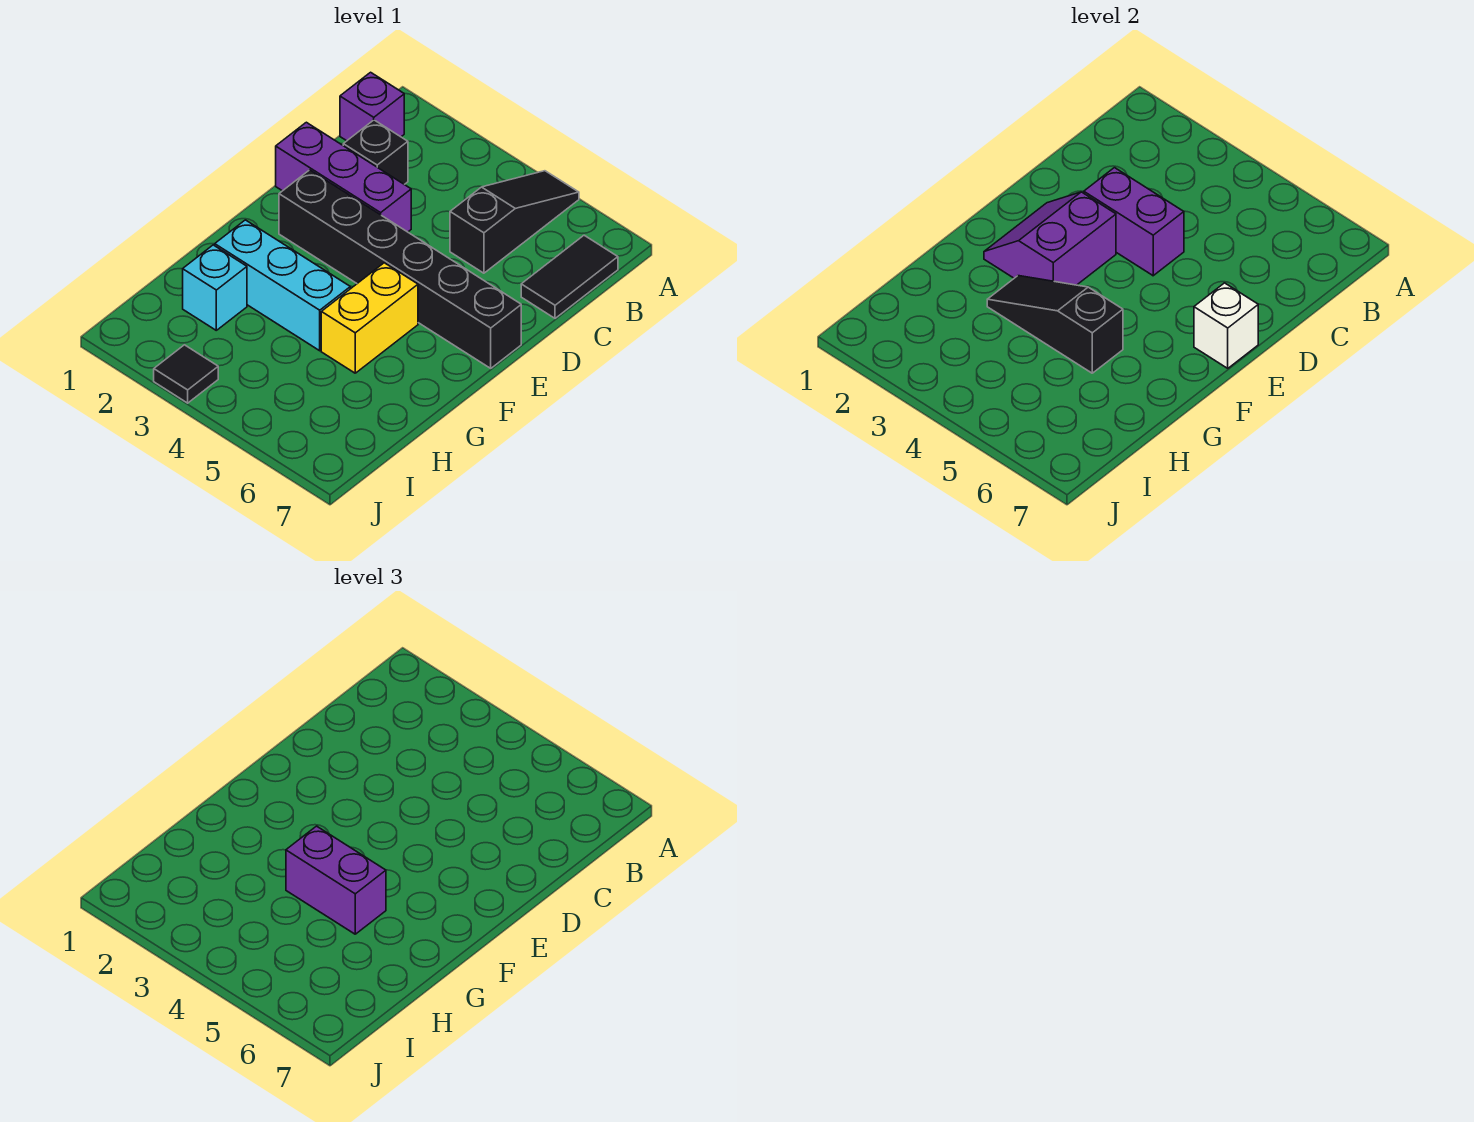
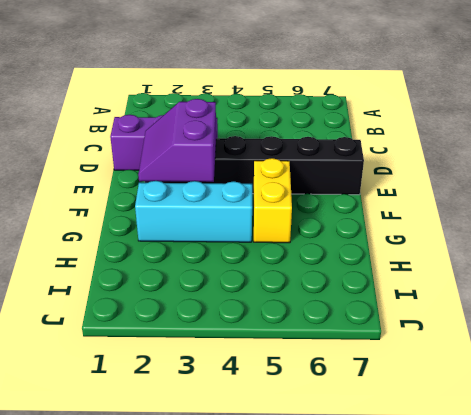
none -> black 1x3 slope [450,171,579,273]
none -> purple 1x1 brick [340,72,404,141]
none -> black 1x2 tile [521,235,618,318]

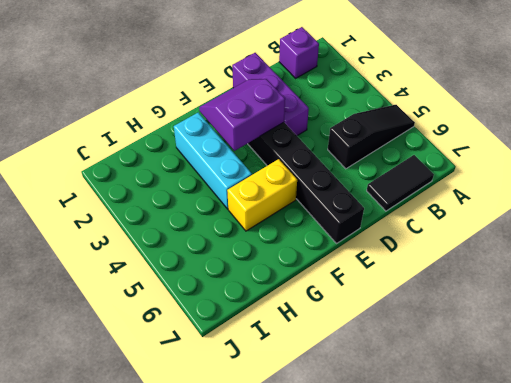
none -> black 1x1 brick [343,120,408,184]
none -> cyan 1x1 brick [183,245,247,330]
none -> black 1x1 tile [154,345,218,403]

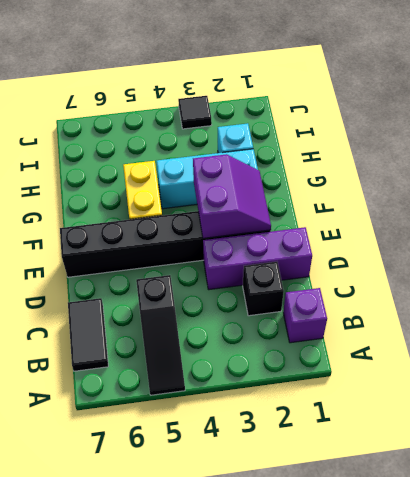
none -> purple 1x2 brick [1084,168,1184,276]
none -> white 1x1 brick [1194,283,1258,368]
none -> black 1x3 slope [987,276,1123,373]

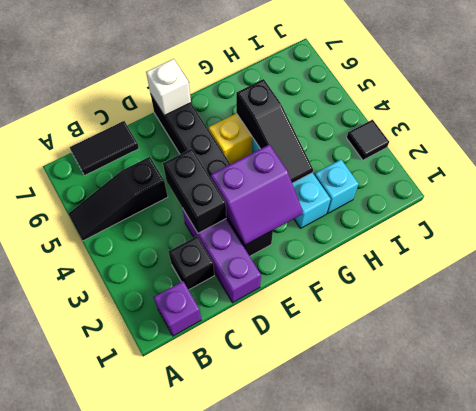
black 1x2 brick [163,149,226,233] -> purple 1x2 brick [1084,168,1184,276]
none -> purple 1x2 brick [286,826,386,934]

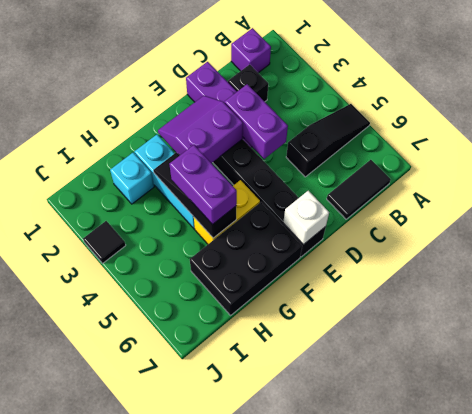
black 2x3 brick [190,202,302,315] -> none

